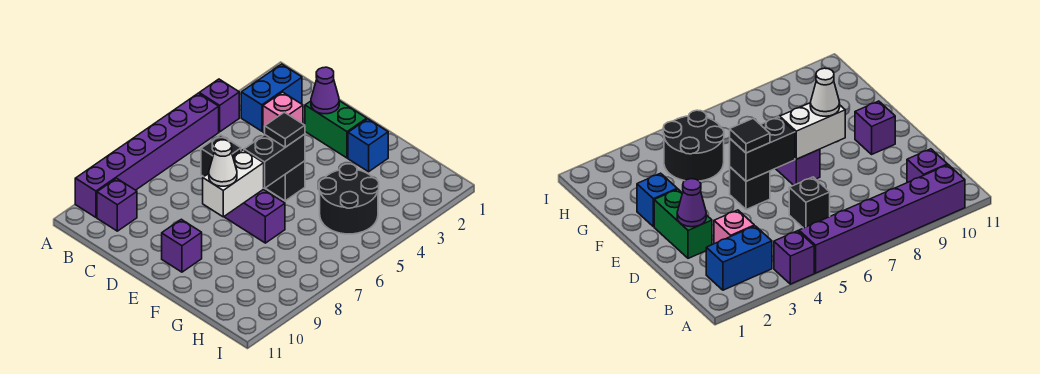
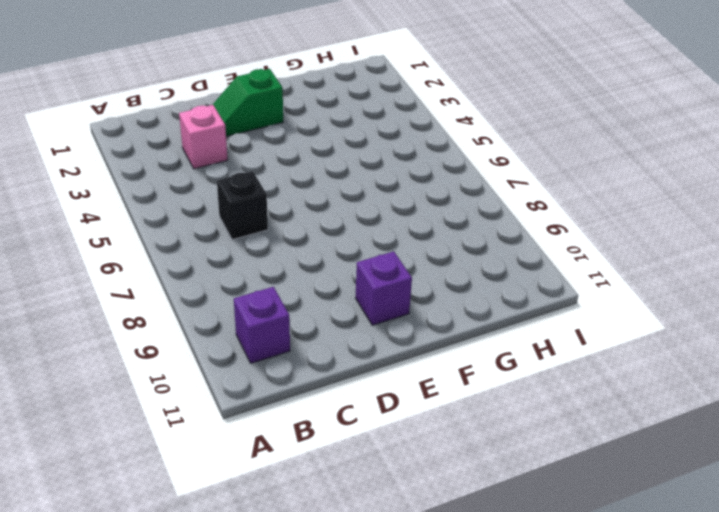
green 1x2 slope [212,69,283,136] -> green 1x2 brick [305,101,367,158]
none -> purple 1x1 brick [199,79,239,132]
none -> purple 1x6 brick [75,93,219,217]
none -> blue 1x2 brick [241,64,302,131]

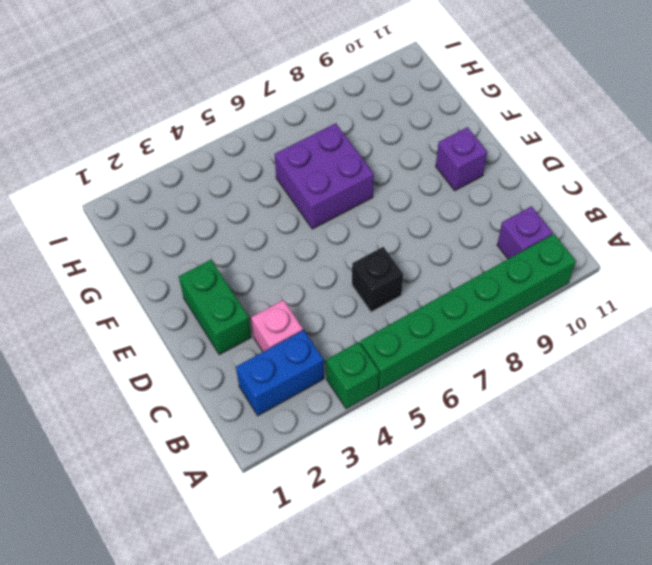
green 1x1 brick [326,342,379,409] -> purple 1x1 brick [199,79,239,132]
green 1x6 brick [360,234,576,390] -> purple 1x6 brick [75,93,219,217]
purple 2x2 brick [274,123,374,229] -> purple 1x2 brick [224,189,285,243]
none -> black 1x1 brick [265,161,305,201]
none -> blue 1x1 brick [348,119,388,172]
none -> black 2x2 round brick [319,164,379,234]

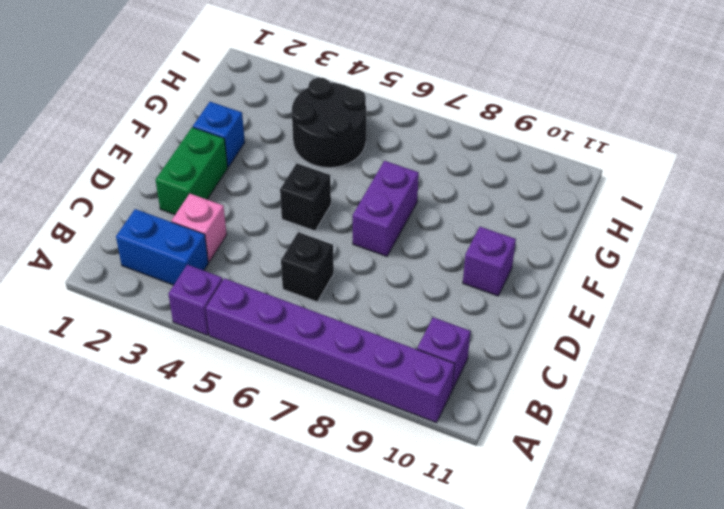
none -> purple 1x1 cone [311,67,339,114]
none -> black 1x2 brick [244,134,305,188]
none -> white 1x2 brick [203,150,264,217]

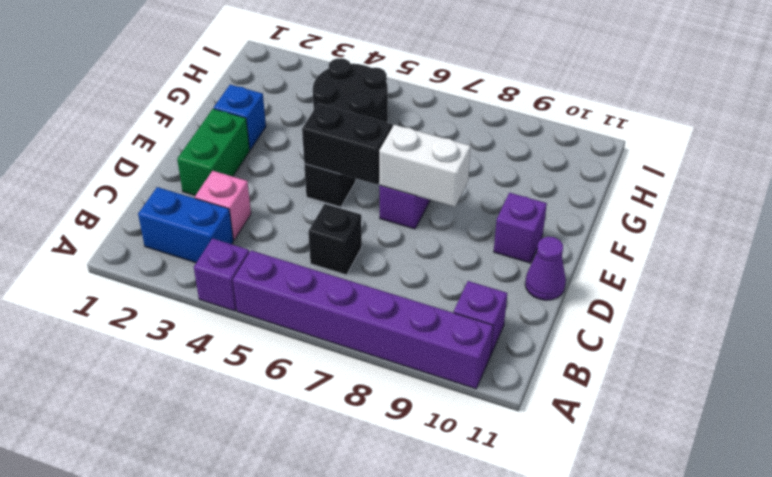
purple 1x1 cone [525,237,566,300] -> purple 1x1 cone moved to [311,67,339,114]
none -> black 1x1 tile [265,112,305,147]
none -> white 1x1 cone [209,140,237,186]

